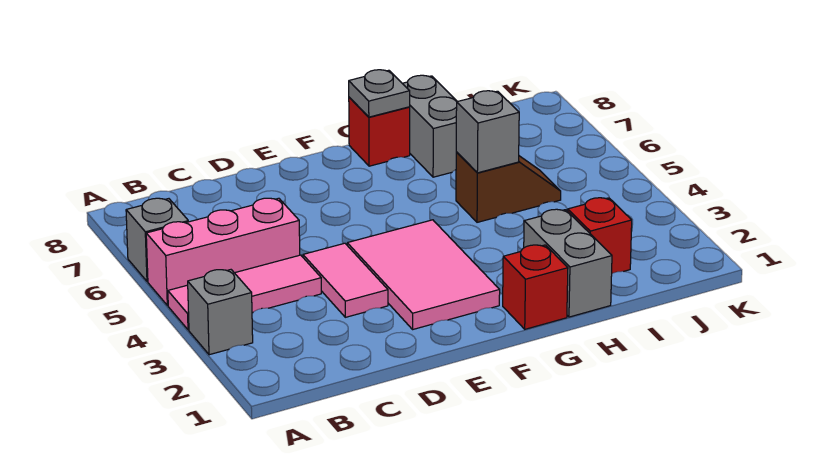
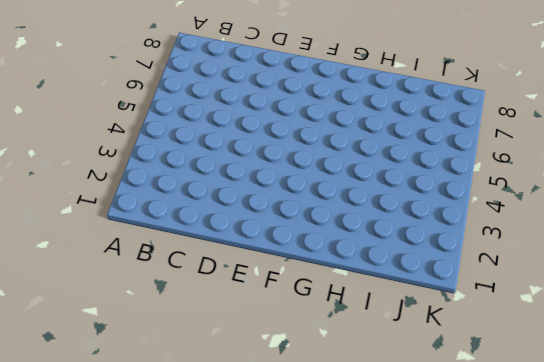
none -> grey 1x1 brick [188,270,253,355]
none -> pink 1x3 tile [168,255,321,330]
none -> pink 1x3 brick [146,198,300,306]

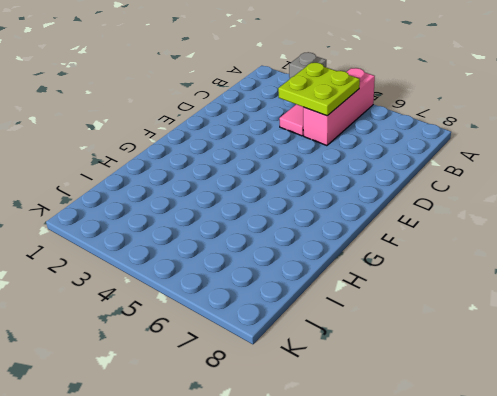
lime 2x2 plate [278,63,360,116] -> none
none -> grey 1x1 brick [126,198,188,281]
none -> pink 1x2 tile [303,243,388,317]
none -> pink 2x3 tile [347,220,500,329]

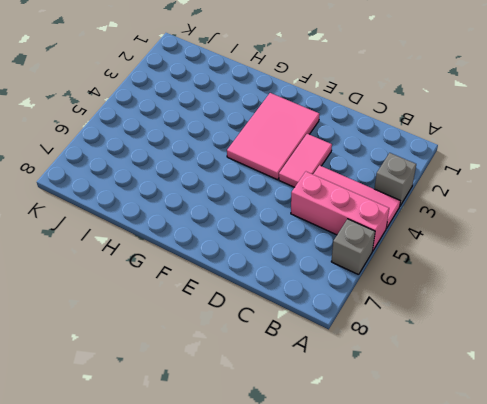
none -> red 1x1 brick [503,245,568,329]
none -> red 1x1 brick [349,97,410,166]
none -> grey 1x2 brick [524,209,612,317]

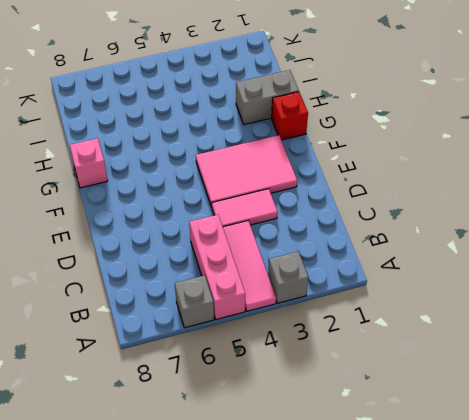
pink 1x1 brick [70,138,108,188] -> red 1x1 brick [349,97,410,166]
none -> brown 1x2 slope [456,152,561,222]
none -> grey 1x2 brick [402,75,457,177]
none -> red 1x1 brick [568,198,632,273]

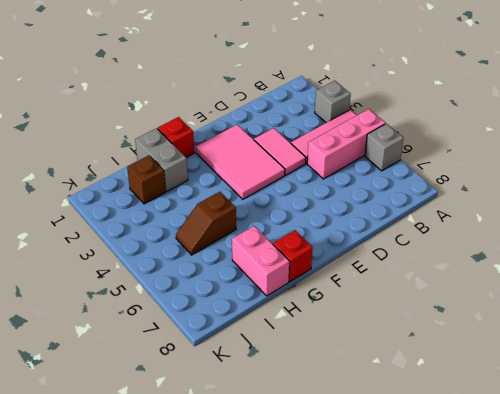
pink 1x2 brick [232,226,290,296] -> grey 1x2 brick [402,75,457,177]
brown 1x1 brick [127,155,166,204] -> red 1x1 brick [568,198,632,273]
none -> grey 1x1 plate [349,70,410,117]
none -> grey 1x1 brick [456,91,519,173]

